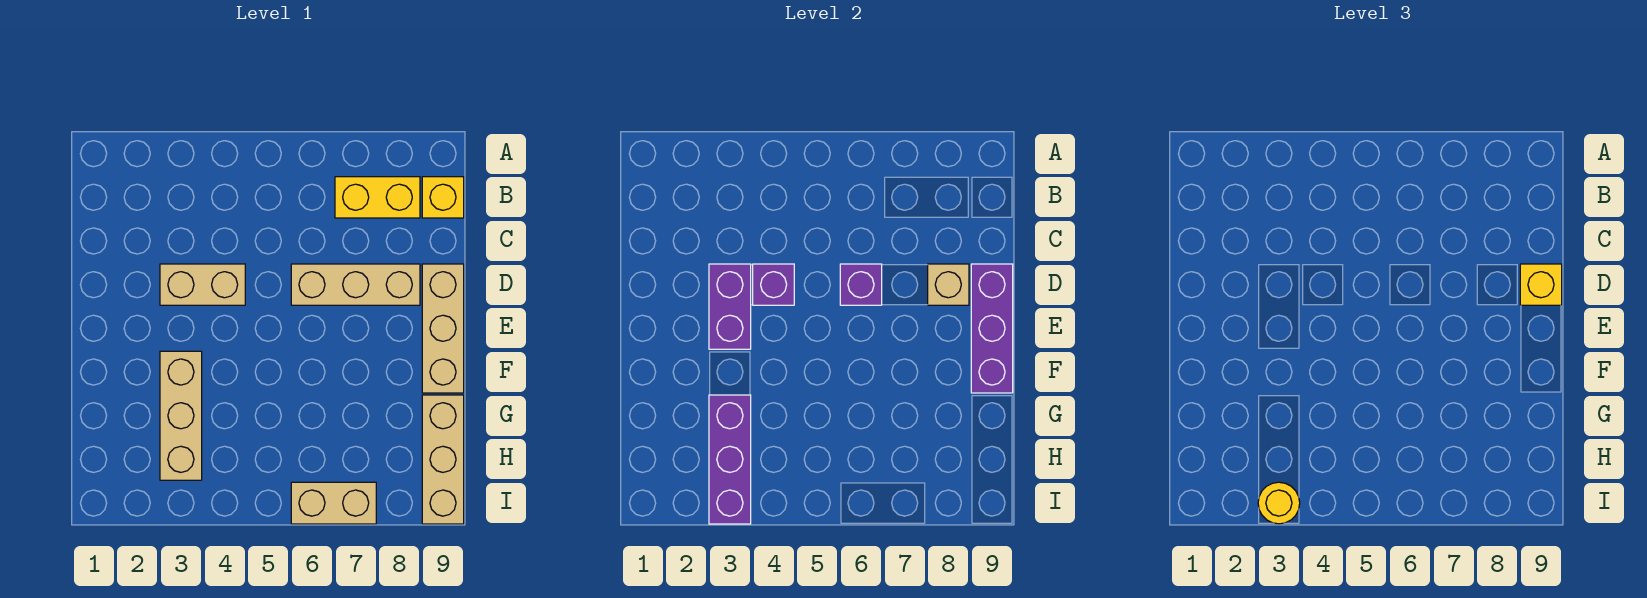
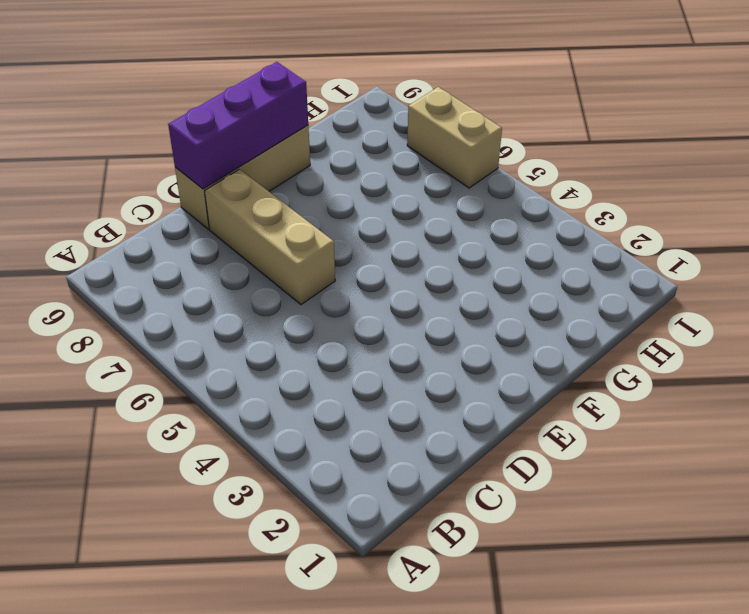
none -> yellow 1x2 brick [335,177,420,218]
none -> yellow 1x1 brick [422,177,464,218]
none -> tan 1x2 brick [160,264,245,305]

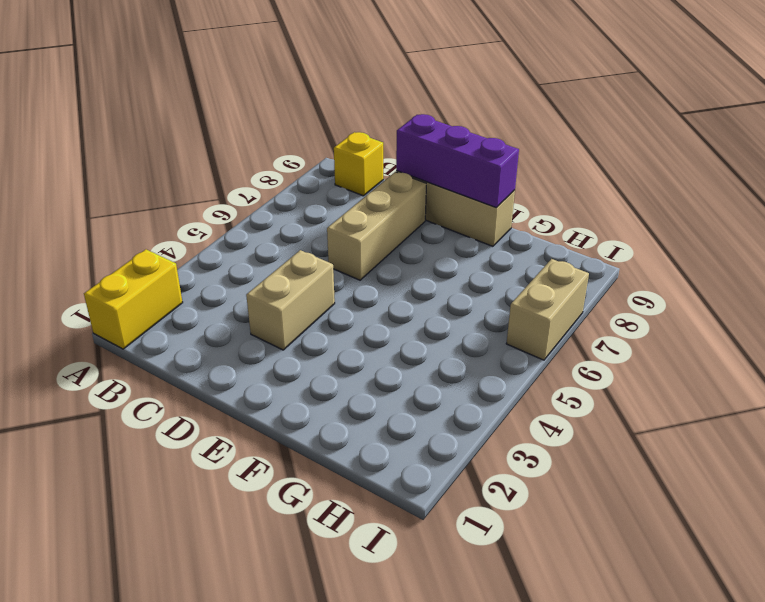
yellow 1x2 brick [84,249,183,349] -> yellow 1x2 brick moved to [335,177,420,218]
none -> tan 1x3 brick [160,351,202,480]
none -> tan 1x3 brick [422,395,464,524]
none -> purple 1x2 brick [709,264,751,349]

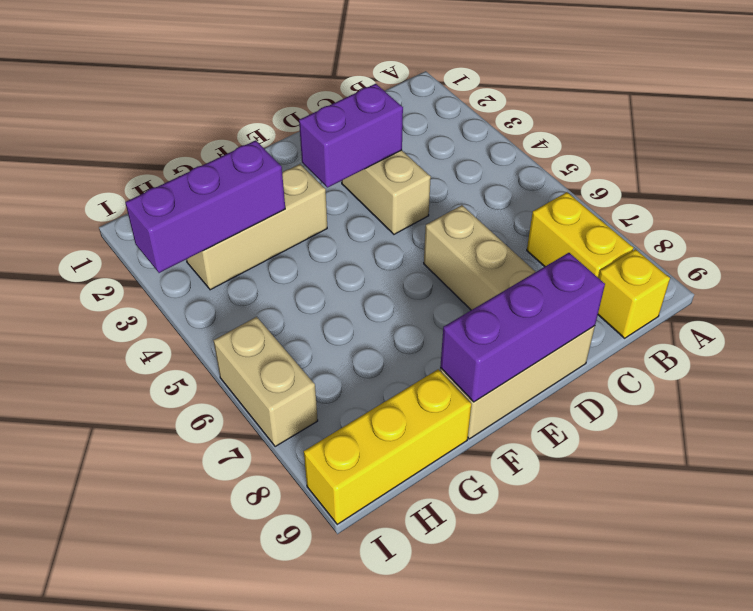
yellow 1x3 brick [304,369,471,524] -> tan 1x3 brick [422,395,464,524]
none -> purple 1x1 brick [753,264,794,305]
none -> purple 1x1 brick [840,264,882,305]
none -> tan 1x1 brick [928,264,969,305]

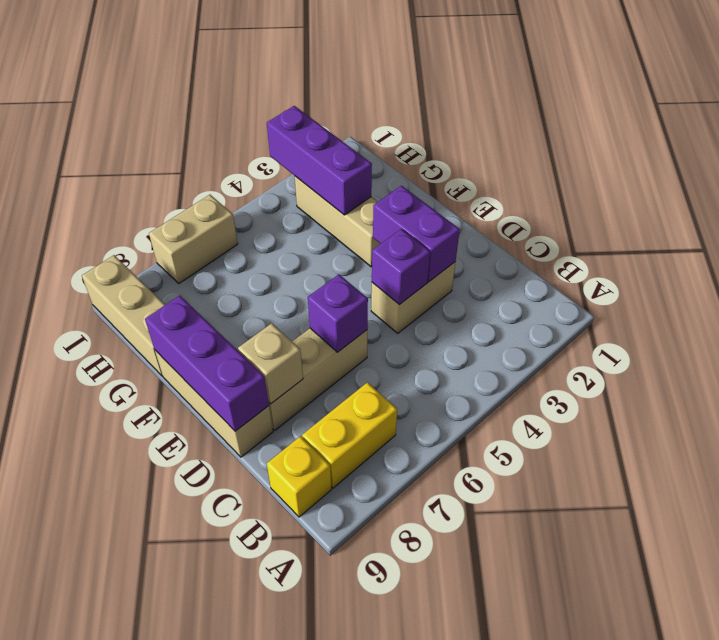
none -> yellow 1x1 brick [1520,264,1562,305]
none -> yellow 1x1 round brick [1258,482,1300,524]

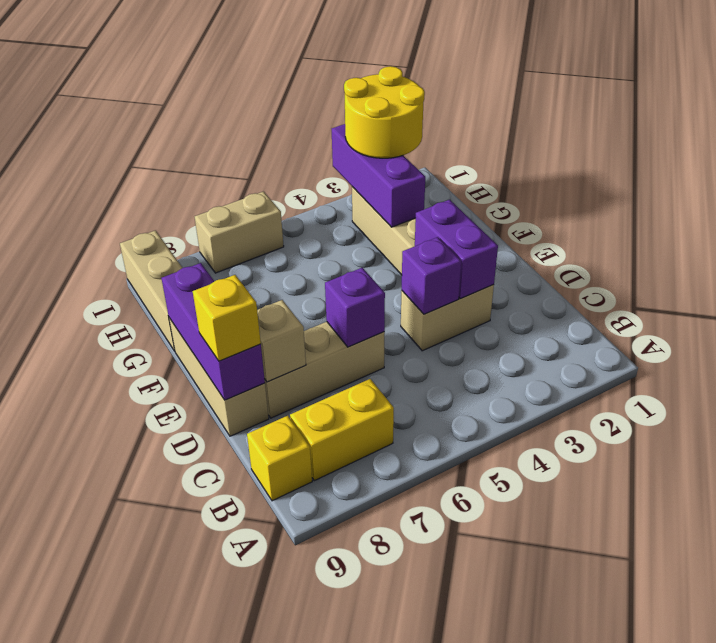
yellow 2x2 round brick [344,66,425,158] -> yellow 1x1 round brick [1258,482,1300,524]

